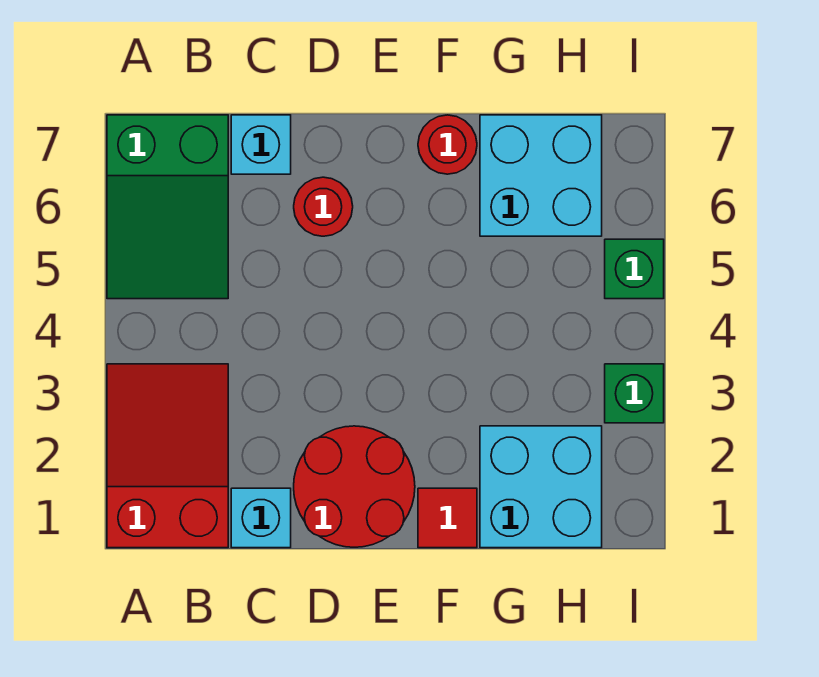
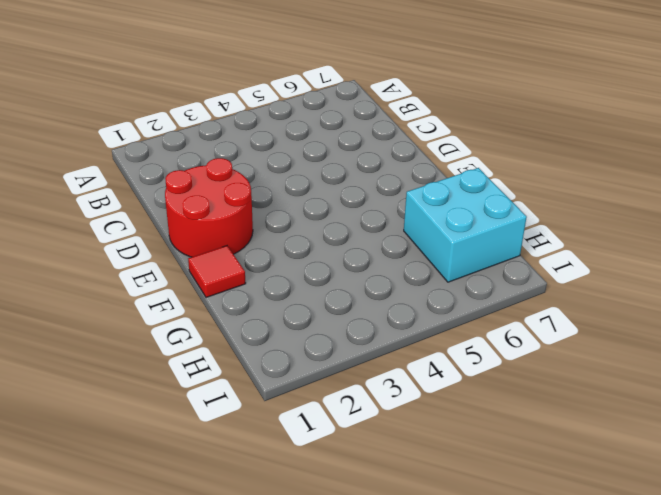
none -> red 2x3 slope [107,364,228,548]
none -> green 2x3 slope [107,115,228,299]
none -> cyan 1x1 brick [231,488,291,548]

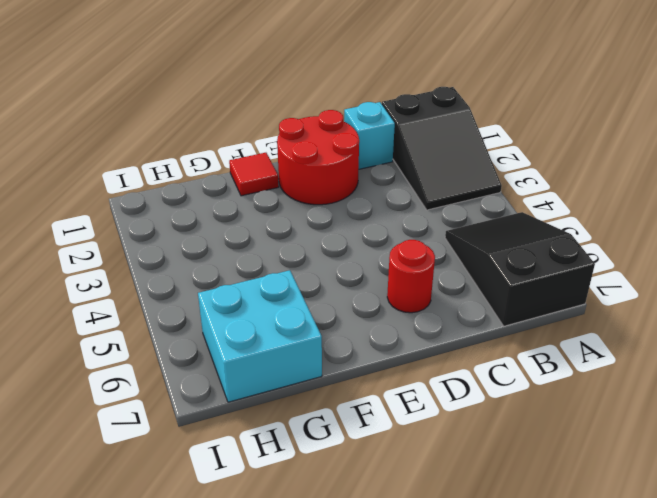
black 2x3 slope [382,87,502,210] -> red 2x3 slope [107,364,228,548]
black 2x3 slope [445,212,595,326] -> green 2x3 slope [107,115,228,299]
none -> cyan 1x1 brick [231,115,291,174]
none -> red 1x1 round brick [418,115,477,174]
none -> cyan 2x2 brick [480,426,602,548]

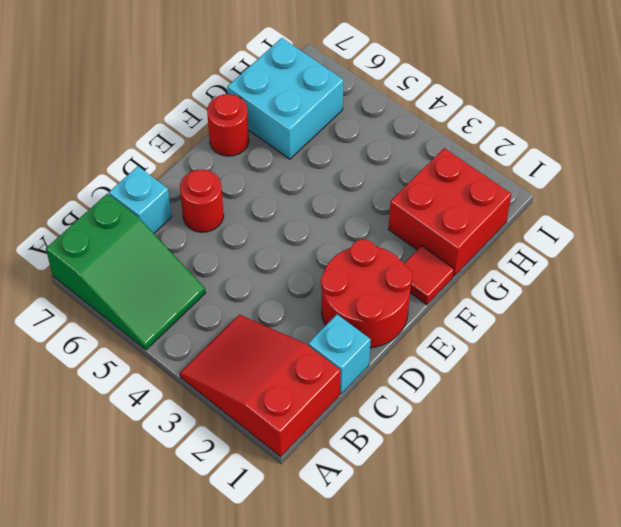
red 2x2 brick [389,148,511,276] -> cyan 2x2 brick [480,426,602,548]
none -> green 1x1 brick [605,364,664,423]
none -> green 1x1 brick [605,239,664,299]

